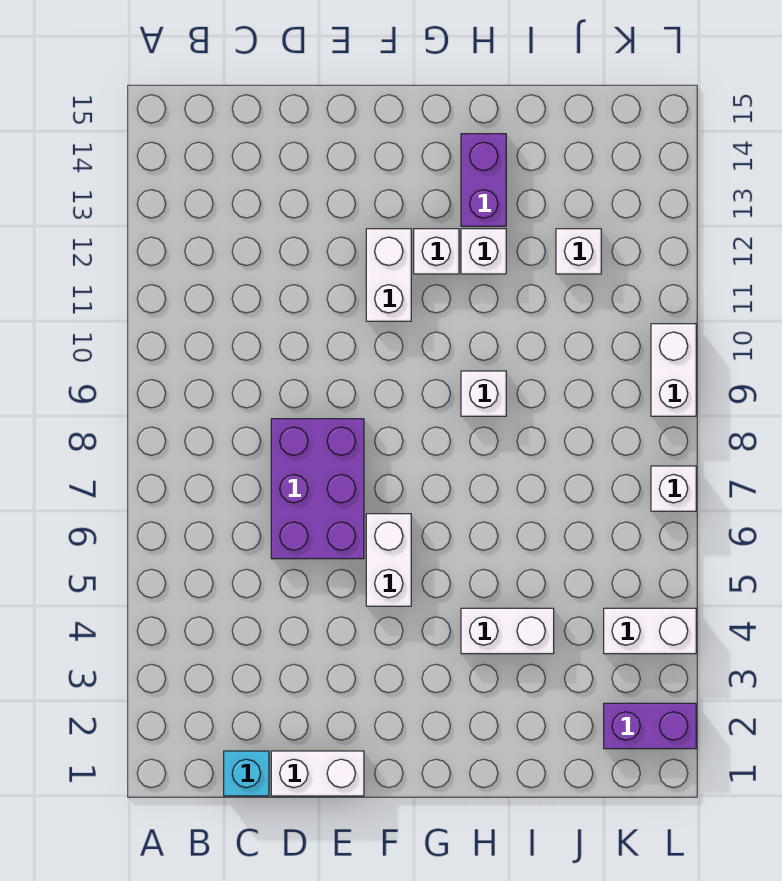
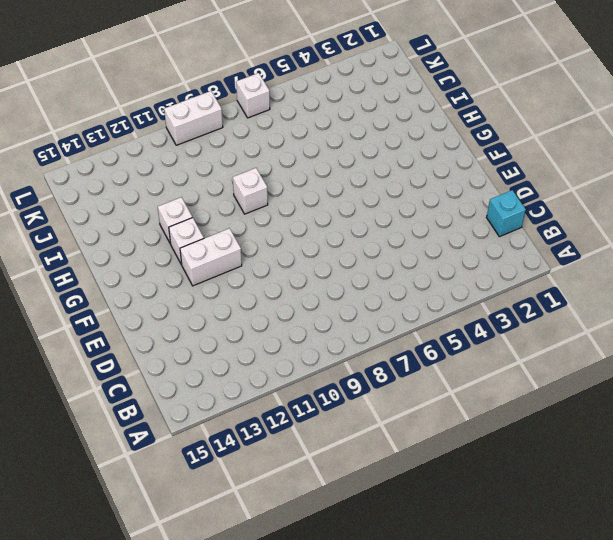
none -> white 1x2 brick [271,751,364,796]
none -> purple 2x3 brick [271,419,364,559]
none -> white 1x2 brick [366,514,411,606]

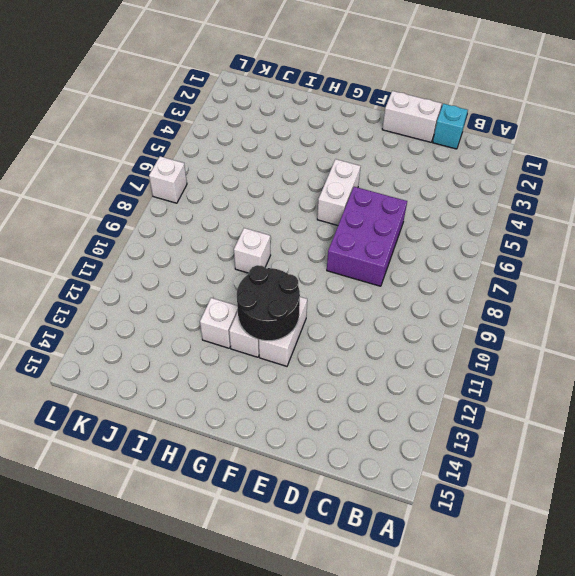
black 2x2 round brick [237,265,300,341] -> none
none -> white 1x2 brick [461,608,554,654]
none -> purple 1x2 brick [461,134,506,226]
none -> white 1x1 brick [556,229,601,274]

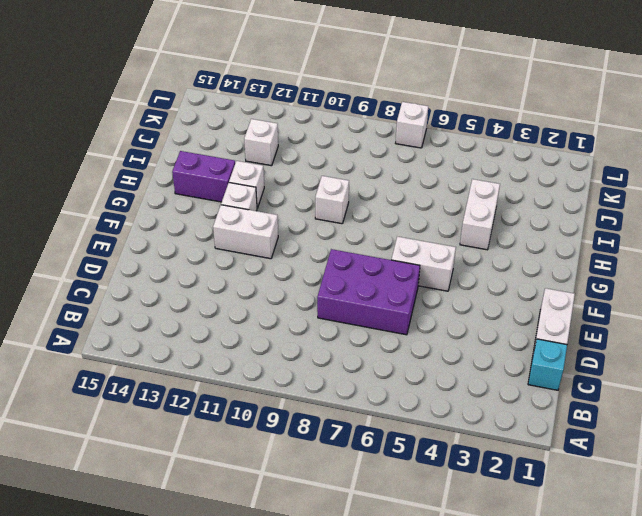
none -> purple 1x2 brick [604,703,696,749]
none -> white 1x2 brick [604,608,696,654]
none -> white 1x2 brick [651,324,696,416]

